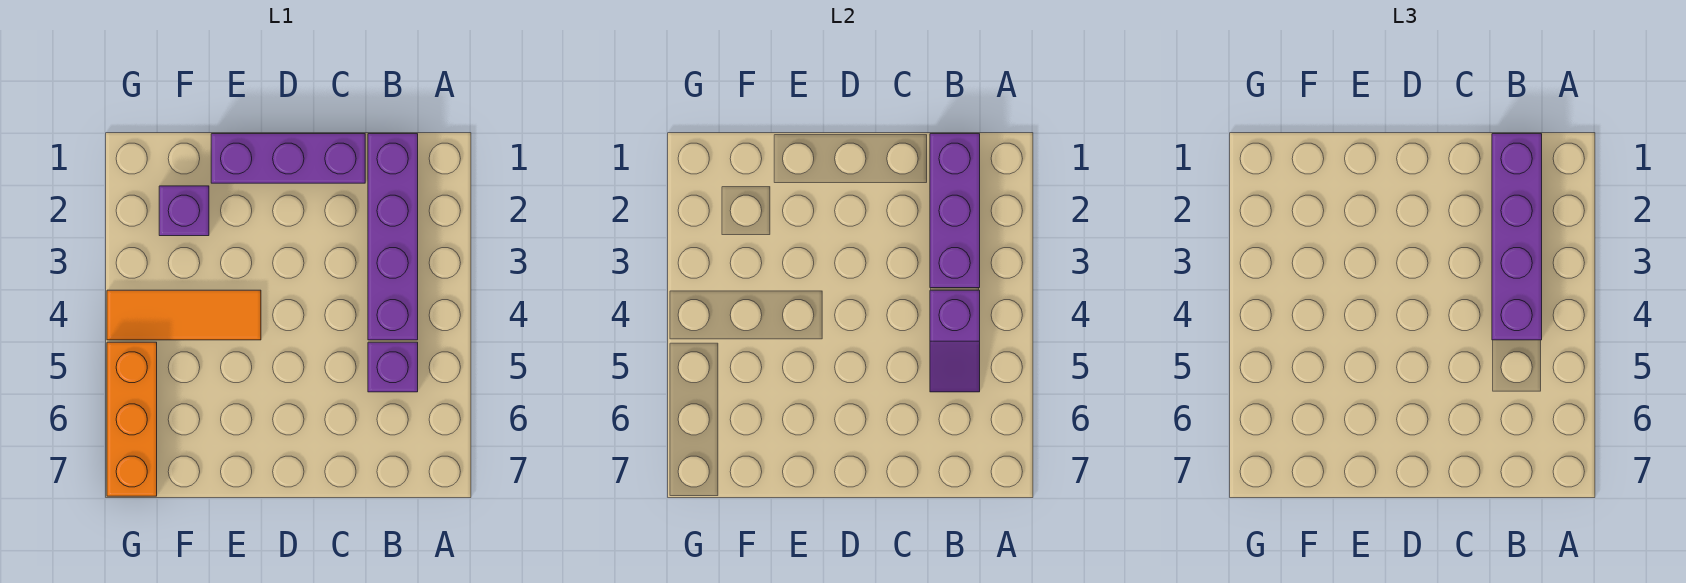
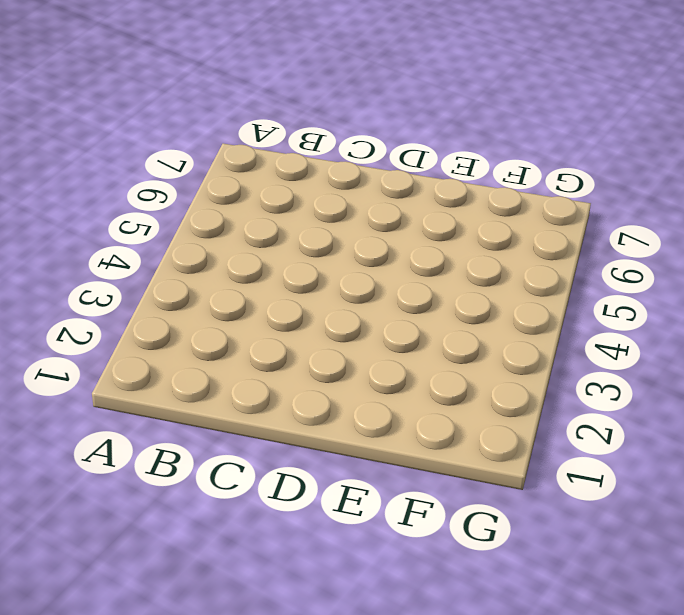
none -> purple 1x4 brick [368,134,418,340]
none -> purple 1x1 brick [368,342,418,392]

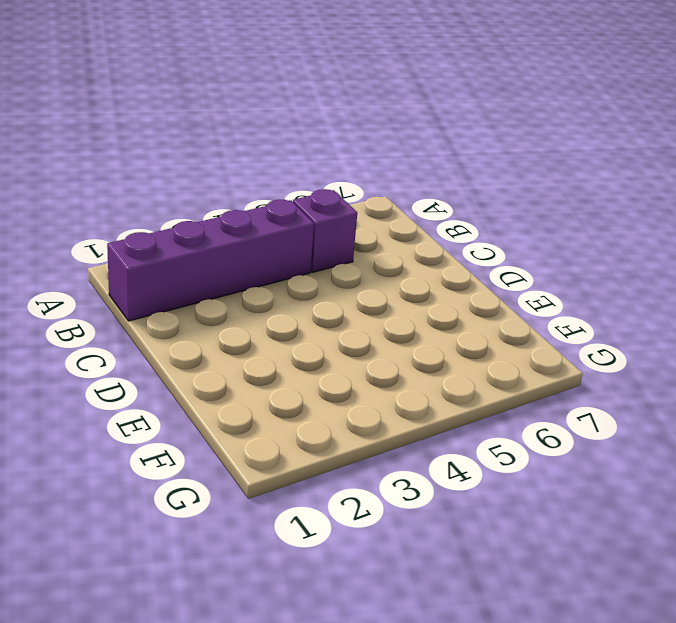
none -> purple 1x3 brick [211,134,365,183]
none -> orange 1x3 tile [107,290,261,340]

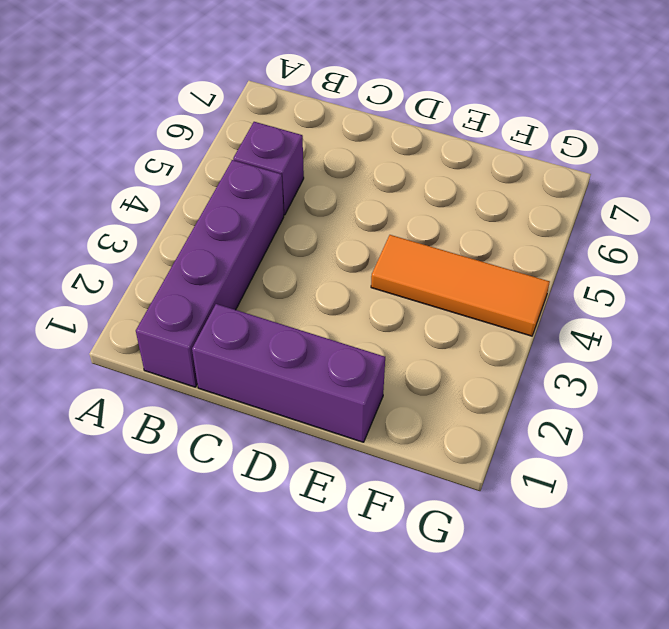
none -> purple 1x1 brick [159,186,209,236]
none -> orange 1x3 brick [107,342,157,496]

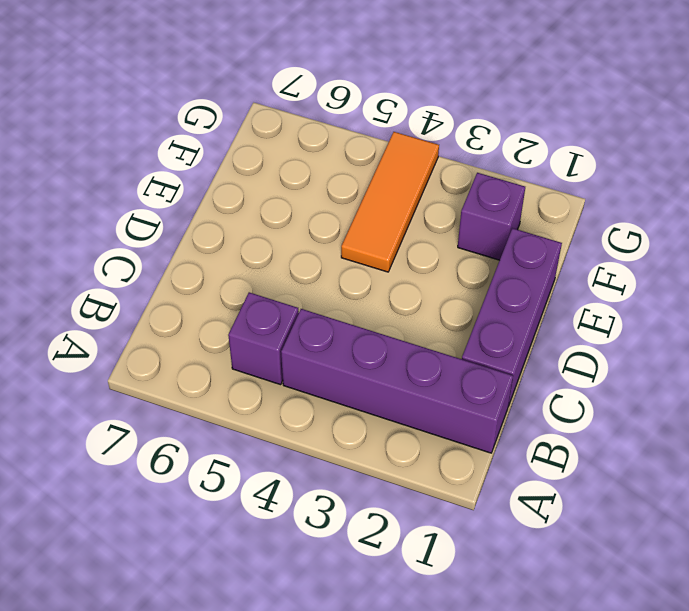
none -> orange 1x3 brick [107,342,157,496]
none -> purple 1x3 brick [930,134,980,288]

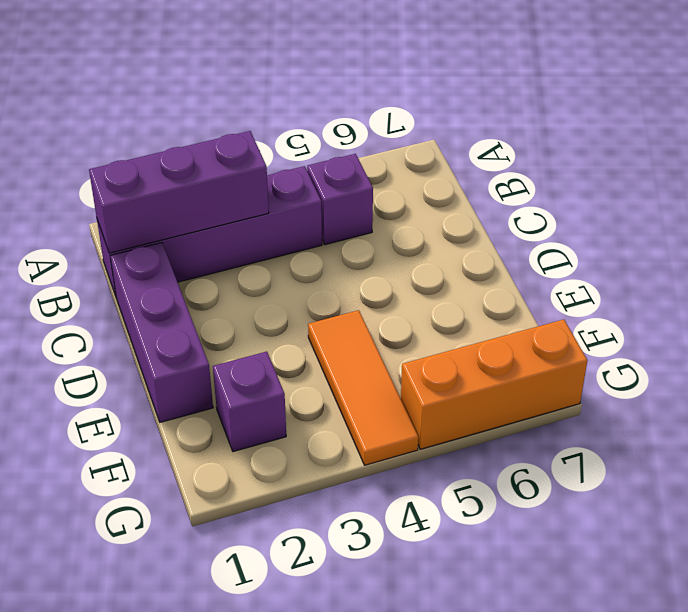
none -> purple 1x2 slope [930,290,980,392]
none -> purple 1x4 brick [1492,134,1542,340]

